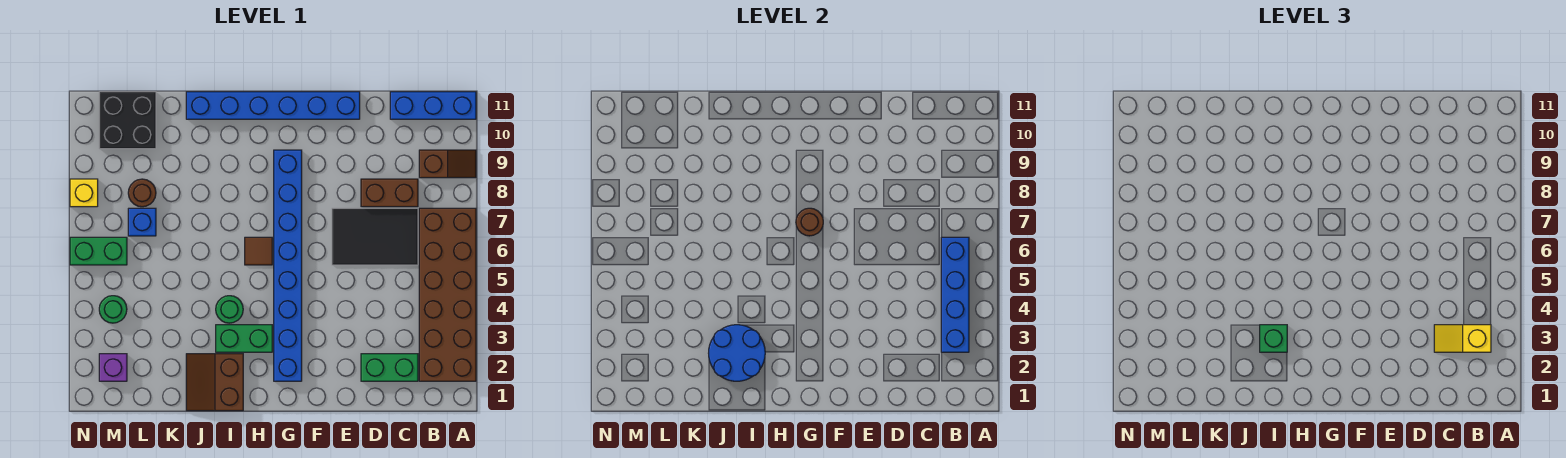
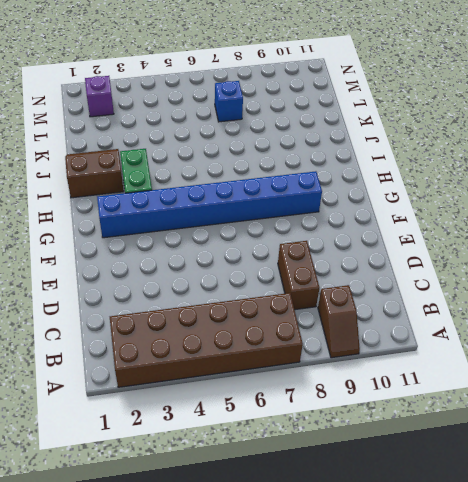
none -> blue 1x3 brick [390,92,476,119]
none -> green 1x2 brick [361,354,418,381]
none -> black 2x3 tile [332,208,418,265]

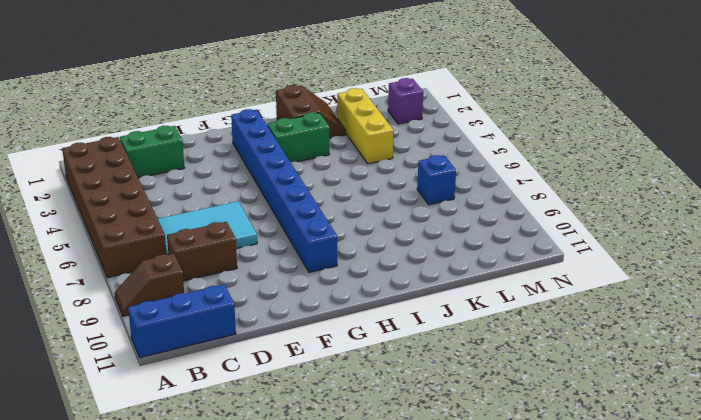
cyan 2x3 tile [158,201,257,255] -> black 2x3 tile [332,208,418,265]
yellow 1x3 brick [337,88,394,164] -> none
none -> blue 1x6 brick [186,92,360,119]
none -> brown 1x1 tile [245,237,272,265]
none -> green 1x1 round brick [216,296,243,323]

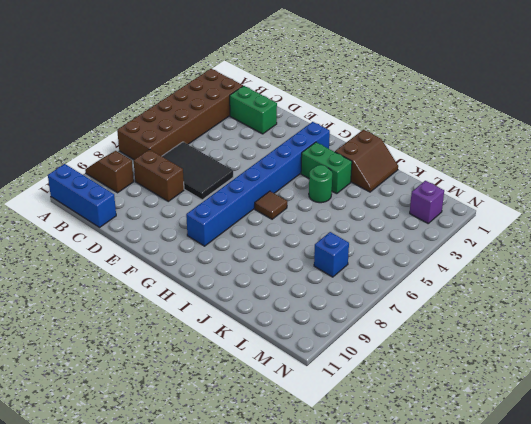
none -> blue 1x6 brick [186,92,360,119]
none -> brown 1x1 round brick [128,179,156,207]
none -> black 2x2 brick [99,92,156,149]

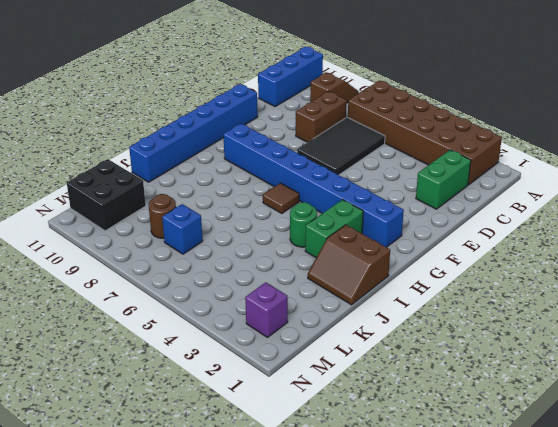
none -> green 1x1 round brick [99,296,127,323]
none -> green 1x2 brick [70,237,127,265]
none -> yellow 1x1 brick [70,179,98,207]

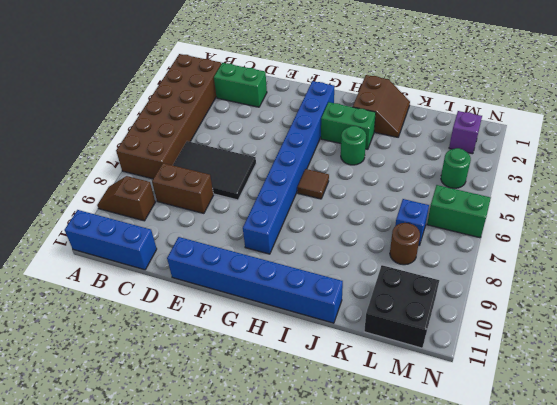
none -> yellow 1x1 brick [70,179,98,207]
none -> blue 1x4 brick [941,237,969,352]
none -> brown 1x1 round brick [796,208,823,236]

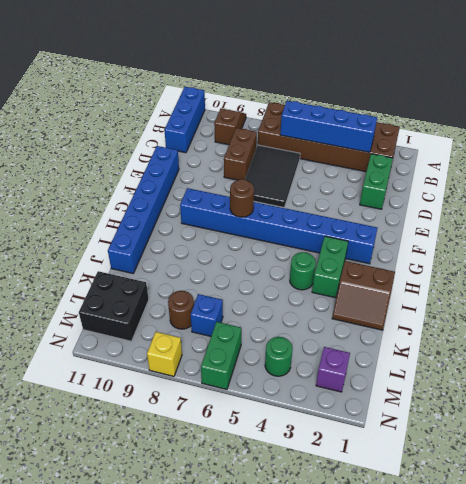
none -> brown 1x1 tile [245,237,272,265]
none -> blue 2x2 round brick [709,325,765,381]
none -> yellow 1x2 slope [1434,325,1491,352]

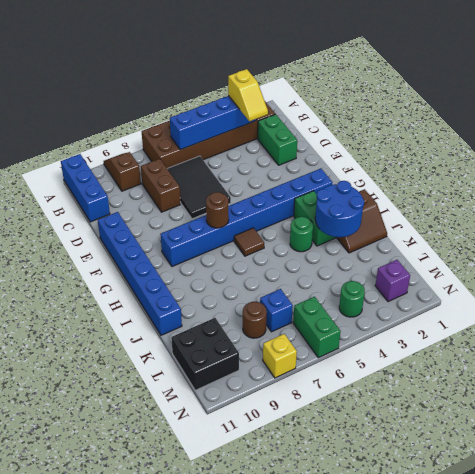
none -> green 1x1 brick [1260,325,1287,352]

